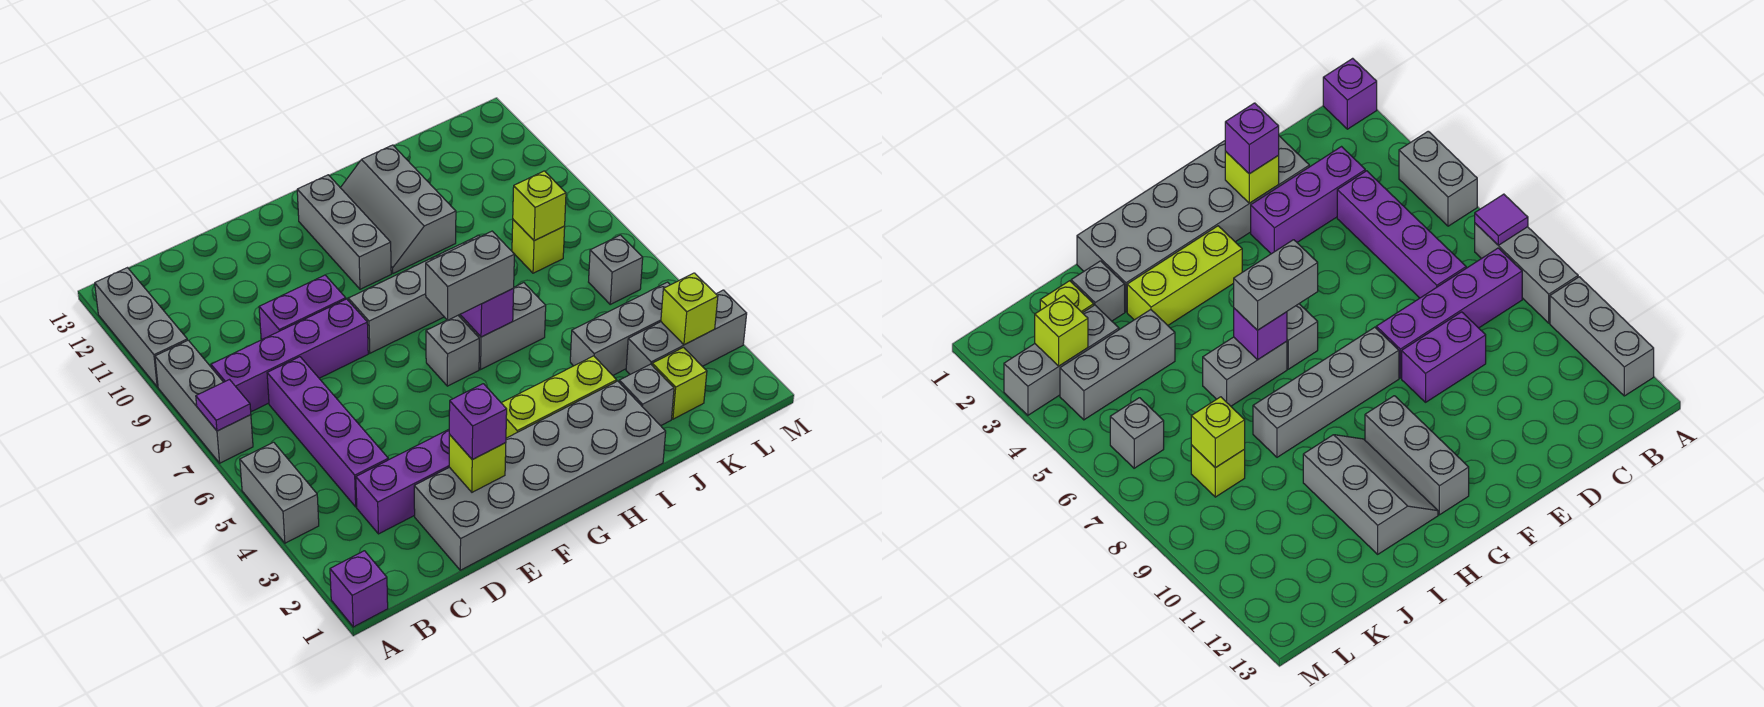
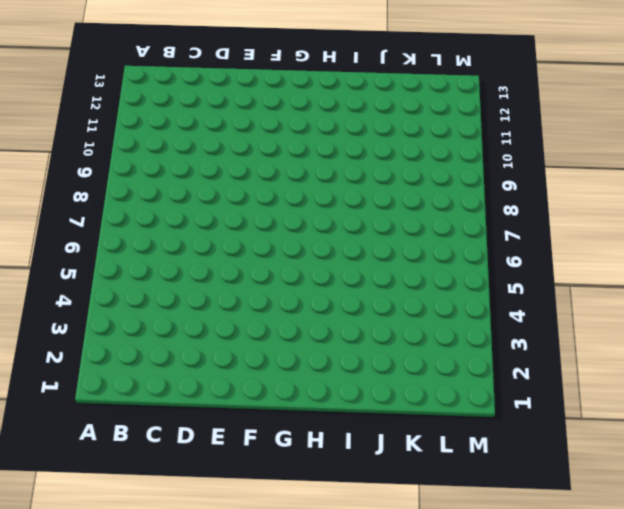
none -> purple 1x1 brick [330,551,388,627]
none -> grey 1x2 brick [240,442,319,543]
none -> grey 1x3 brick [155,340,253,463]

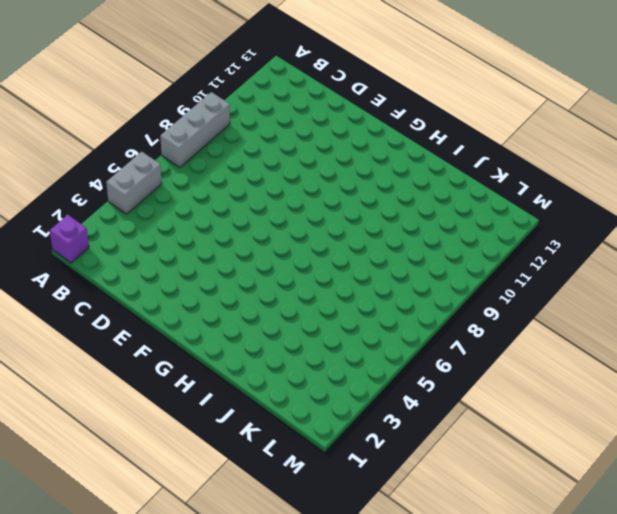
none -> grey 1x3 brick [95,268,187,387]
none -> purple 1x4 brick [211,299,368,412]
none -> purple 1x3 brick [356,430,450,534]

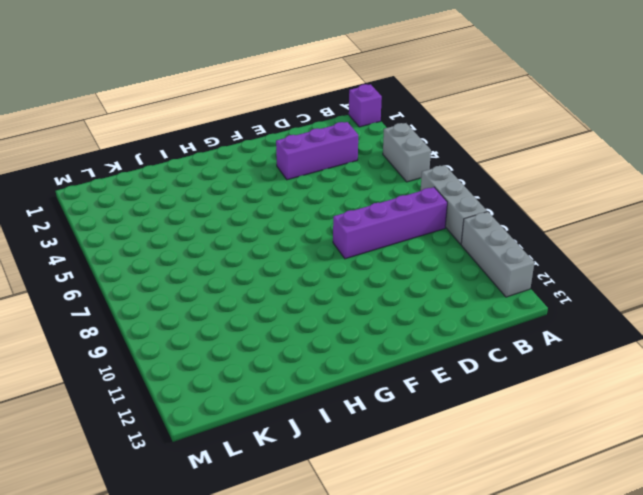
none -> purple 1x4 brick [267,357,388,507]
none -> grey 2x6 brick [414,381,666,570]
none -> purple 1x2 brick [259,275,346,339]

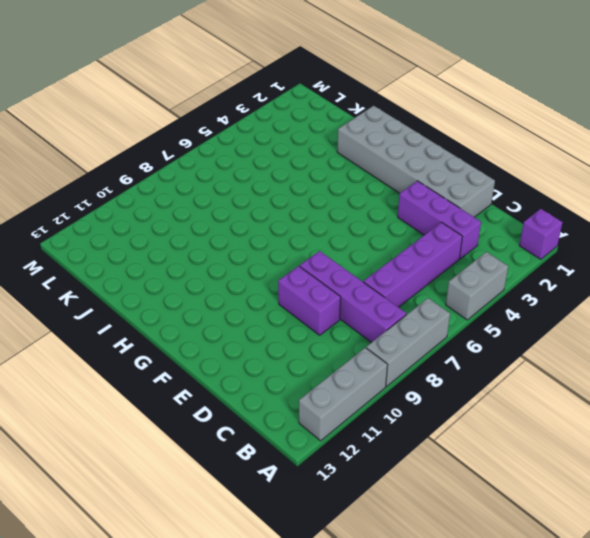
none -> grey 1x4 brick [348,236,480,353]
none -> lime 1x3 brick [502,356,617,438]
none -> grey 1x1 brick [426,316,479,386]

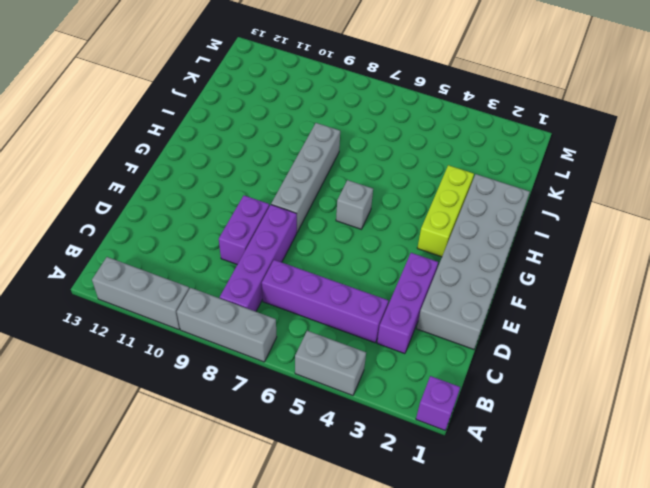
none -> grey 1x3 brick [297,175,391,289]
none -> grey 1x2 brick [459,283,546,369]
none -> grey 2x3 slope [341,145,456,273]

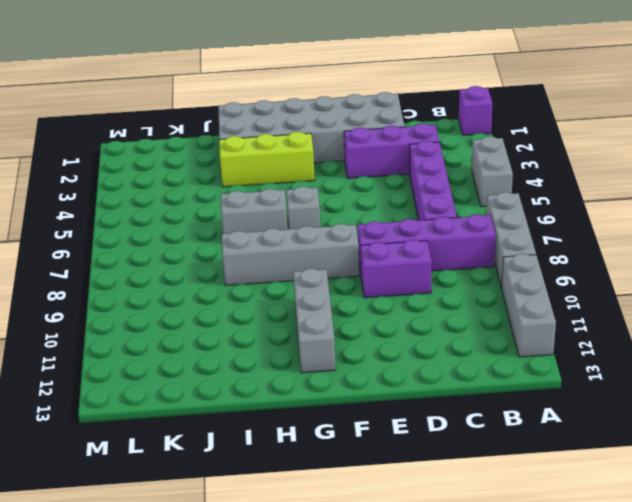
none -> grey 2x3 slope [341,145,456,273]
none -> grey 1x1 brick [619,364,674,426]
none -> grey 1x3 brick [570,282,670,375]

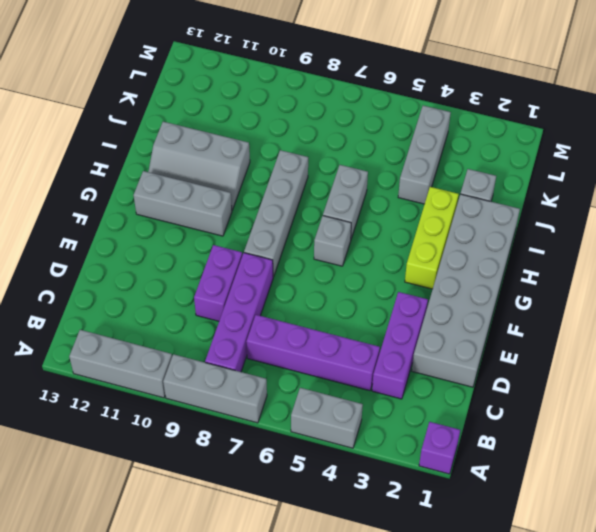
none -> lime 1x1 brick [652,347,707,419]
none -> grey 1x3 brick [626,290,747,374]
none -> lime 1x1 brick [512,220,565,273]

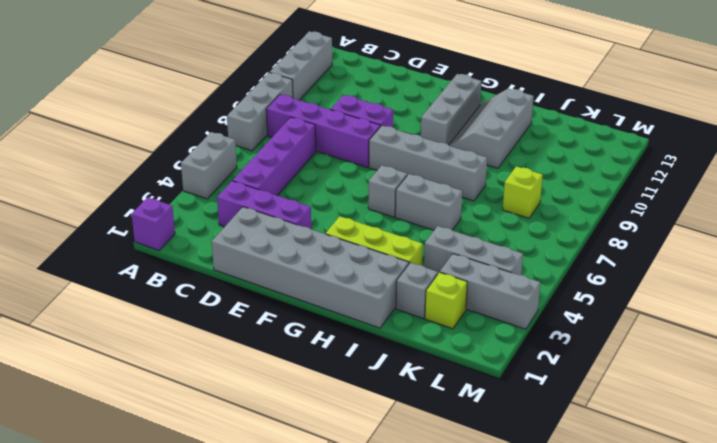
none -> grey 1x1 brick [589,235,643,304]
none -> purple 1x1 tile [196,380,251,431]
none -> lime 1x1 brick [449,435,506,492]

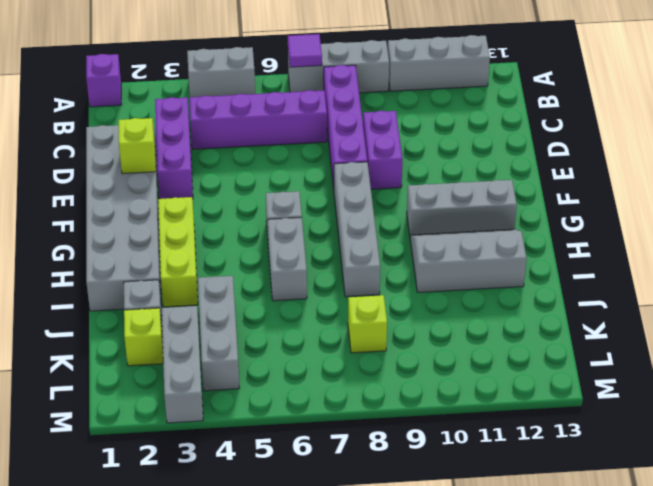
none -> grey 1x1 brick [589,235,643,304]
none -> purple 1x1 brick [460,288,514,337]
none -> lime 1x1 brick [513,171,566,241]

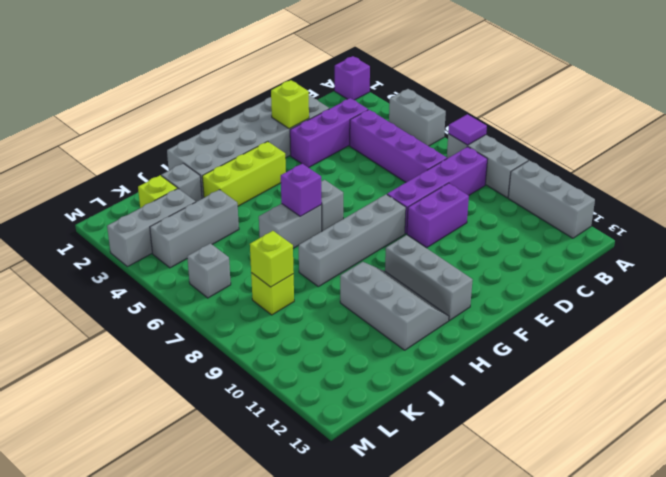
none -> lime 1x1 brick [661,273,718,345]
none -> purple 1x1 brick [449,384,507,460]
none -> grey 1x2 brick [426,231,514,320]

